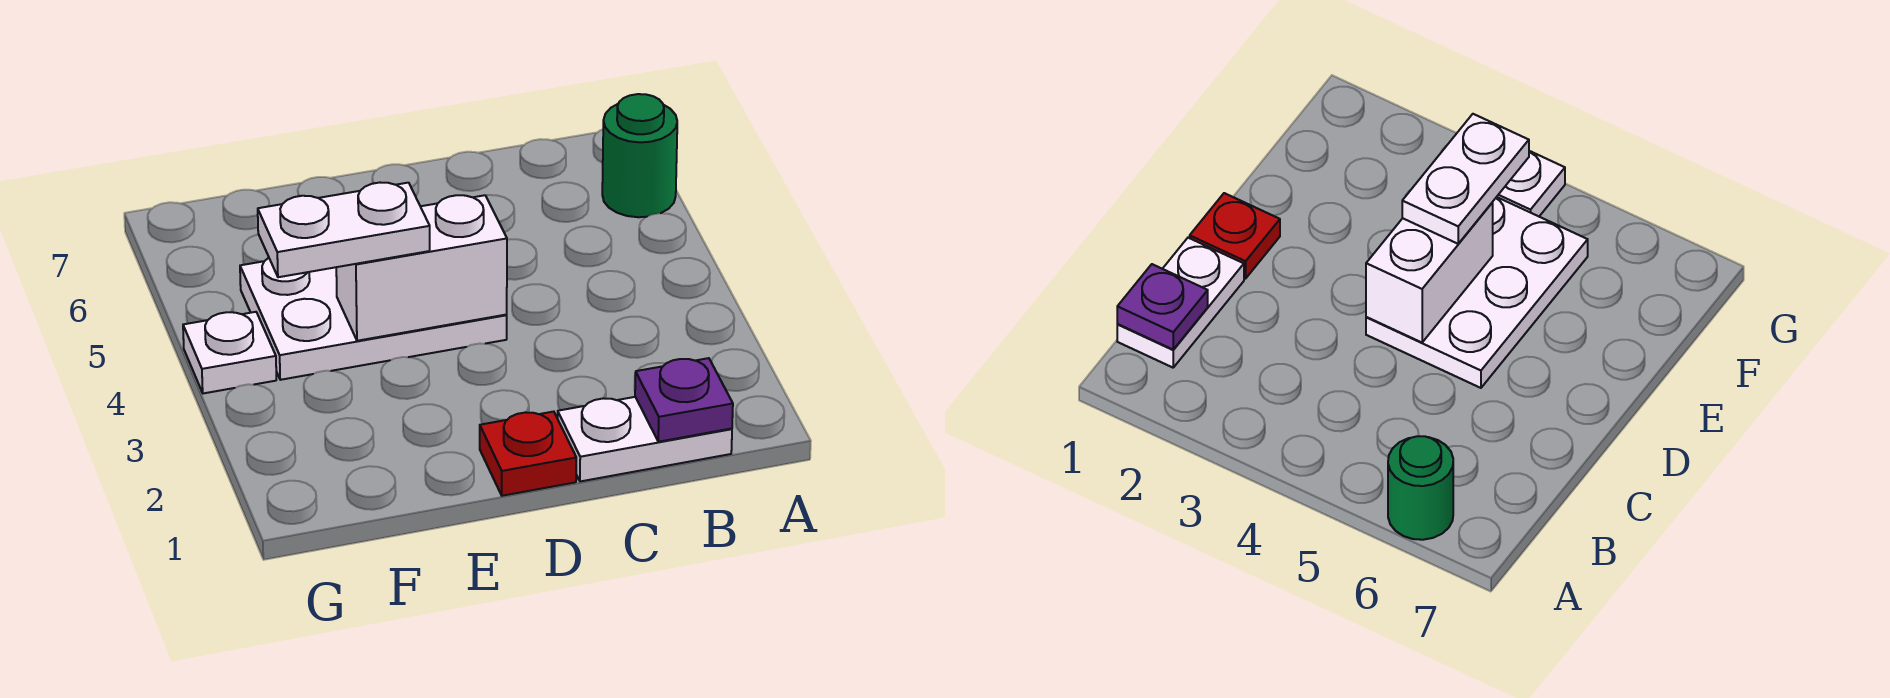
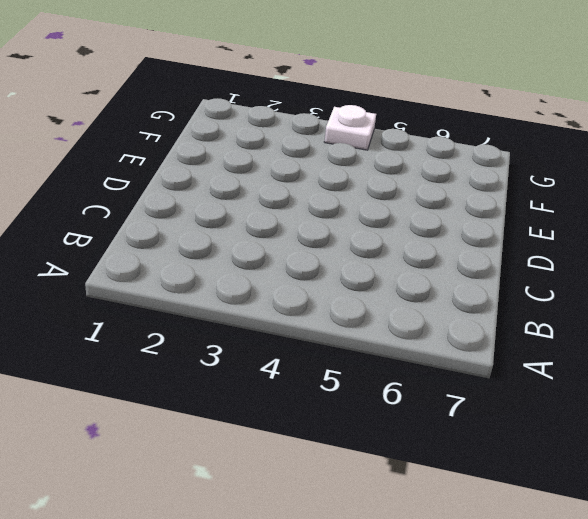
none -> green 1x1 round brick [602,94,677,217]
none -> white 1x2 plate [558,397,732,481]

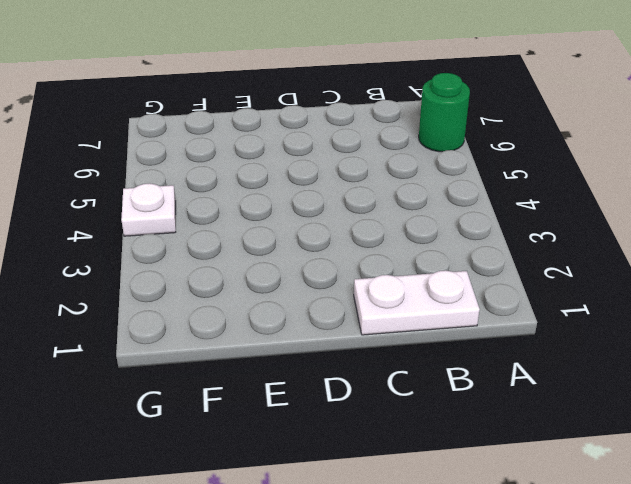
none -> red 1x1 plate [480,412,576,496]
none -> white 2x3 plate [240,258,507,380]

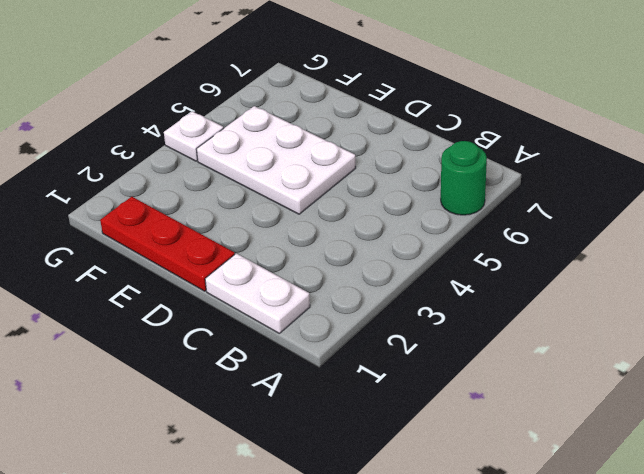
red 1x3 plate [100,197,235,291] -> red 1x1 plate [480,412,576,496]
none -> purple 1x1 plate [635,358,733,442]
none -> white 1x2 brick [336,195,507,341]

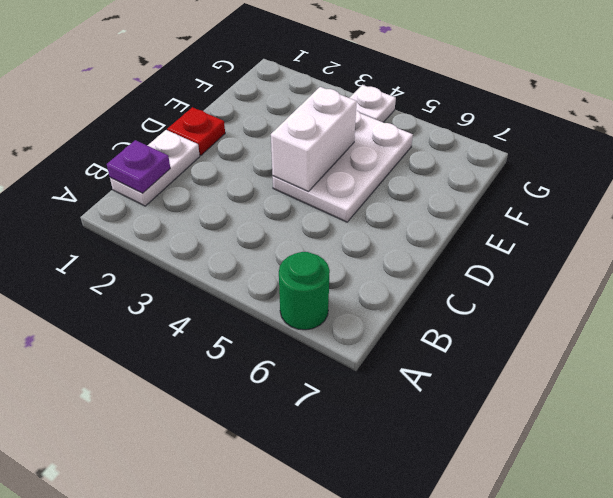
none -> white 1x2 plate [258,183,430,277]

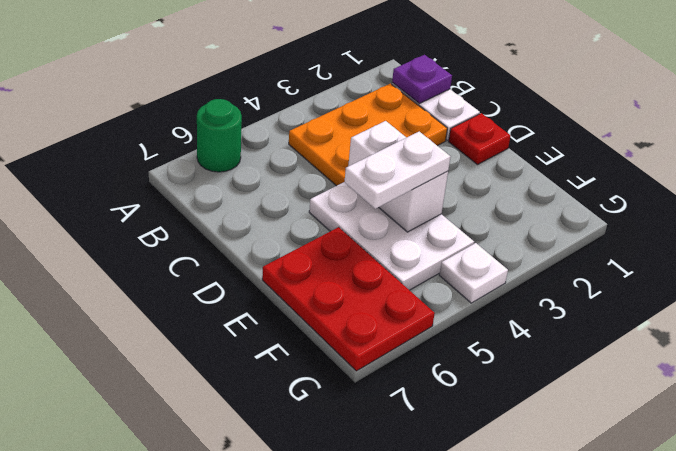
orange 2x3 plate [289,84,447,186] -> none
white 1x2 plate [345,132,450,209] -> white 1x2 plate turned to [258,183,430,277]
red 2x3 plate [262,227,435,371] -> none

